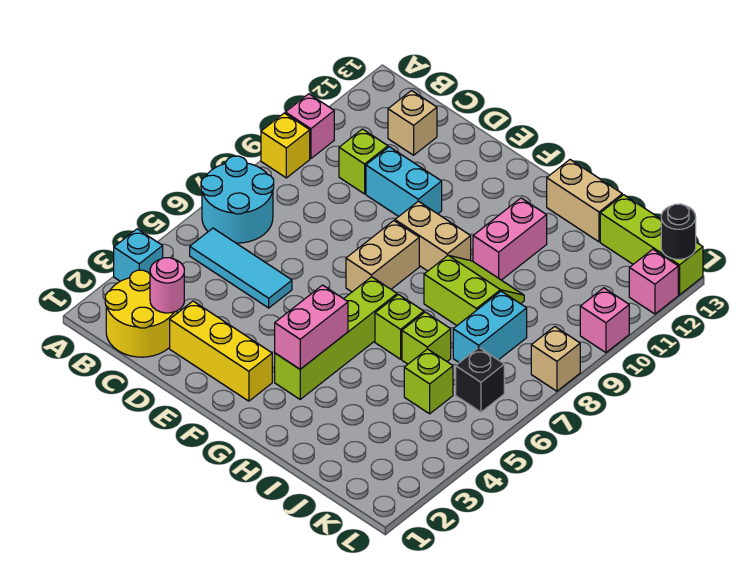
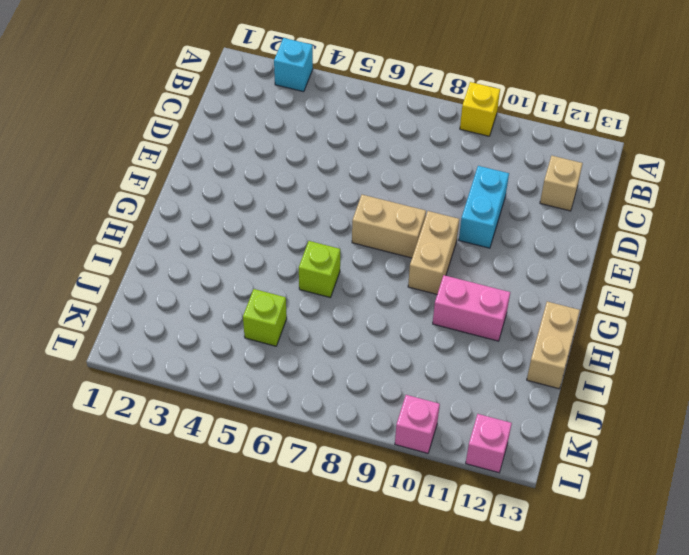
none -> cyan 2x2 round brick [201,156,274,243]
none -> pink 1x1 brick [285,94,334,159]
none -> yellow 2x2 round brick [105,270,177,357]

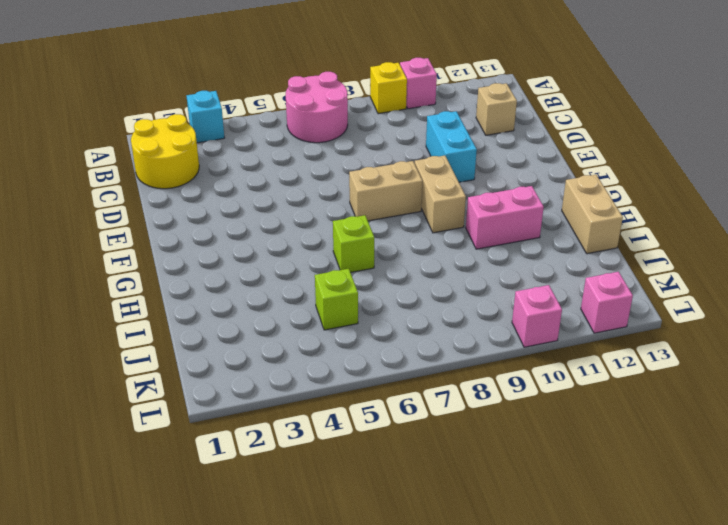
pink 2x2 round brick [286,72,348,143] -> cyan 2x2 round brick [201,156,274,243]
none -> cyan 1x3 tile [190,228,292,308]
none -> lime 1x1 brick [339,129,388,194]
none -> yellow 1x3 brick [170,301,272,401]

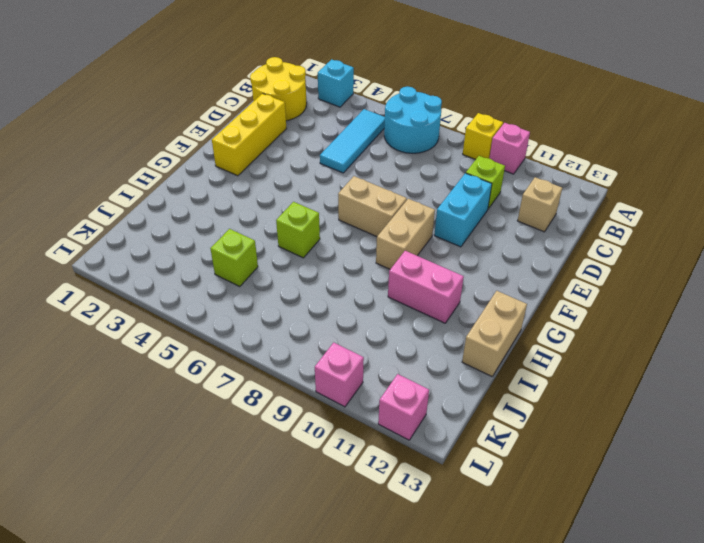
none -> lime 1x4 brick [275,277,397,399]
none -> lime 2x2 slope [424,255,524,325]
none -> lime 1x1 brick [402,312,451,364]

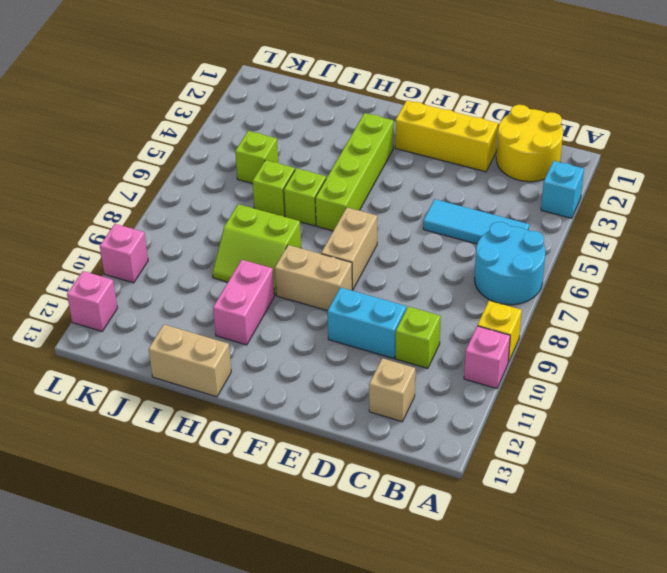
none -> cyan 1x2 brick [453,291,527,363]
none -> lime 1x3 brick [600,195,703,295]
none -> black 1x1 brick [456,348,504,412]

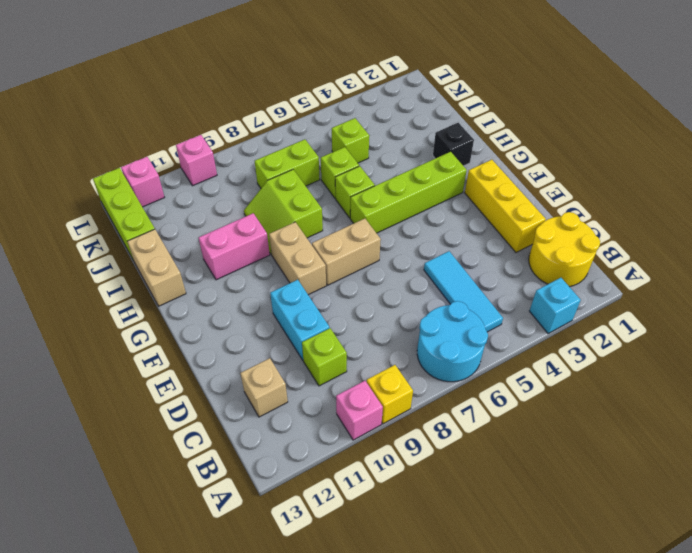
black 1x1 brick [433,123,474,166] -> black 1x1 brick moved to [456,348,504,412]
lime 1x2 brick [255,139,320,188] -> cyan 1x2 brick [453,291,527,363]
none -> tan 1x1 brick [531,326,580,391]
none -> pink 1x1 round brick [150,258,184,313]
none -> pink 1x2 brick [275,285,348,369]

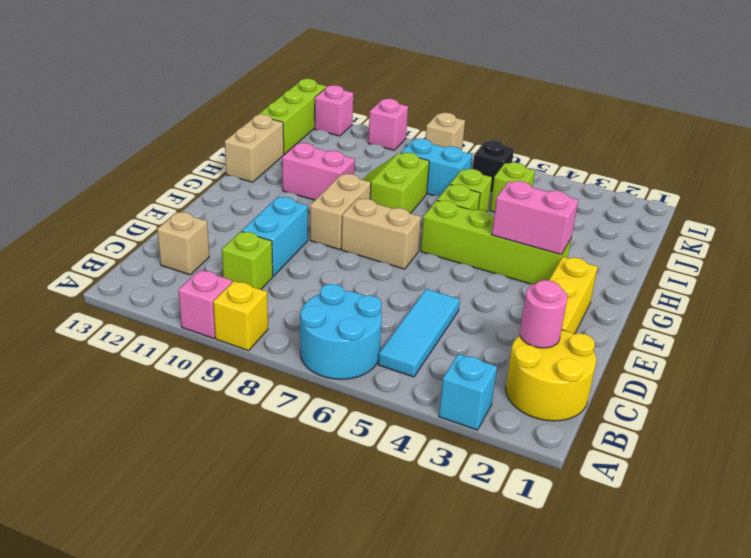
none -> black 1x1 round brick [661,204,696,259]

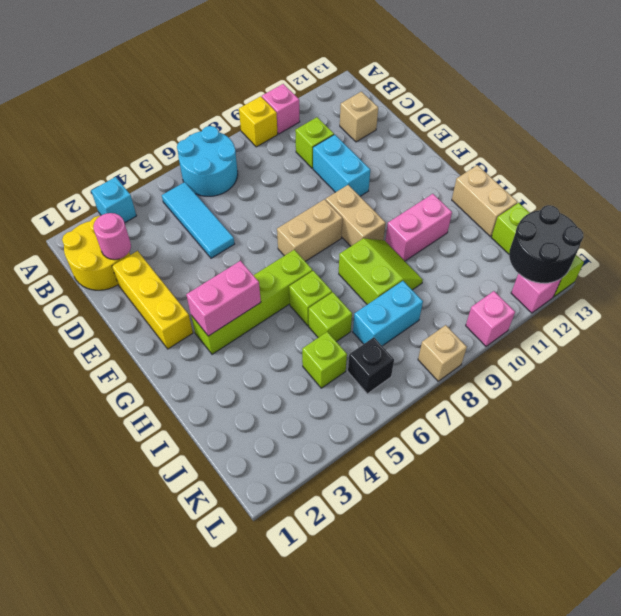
black 2x2 round brick [509,205,584,283] -> black 1x1 round brick [661,204,696,259]

